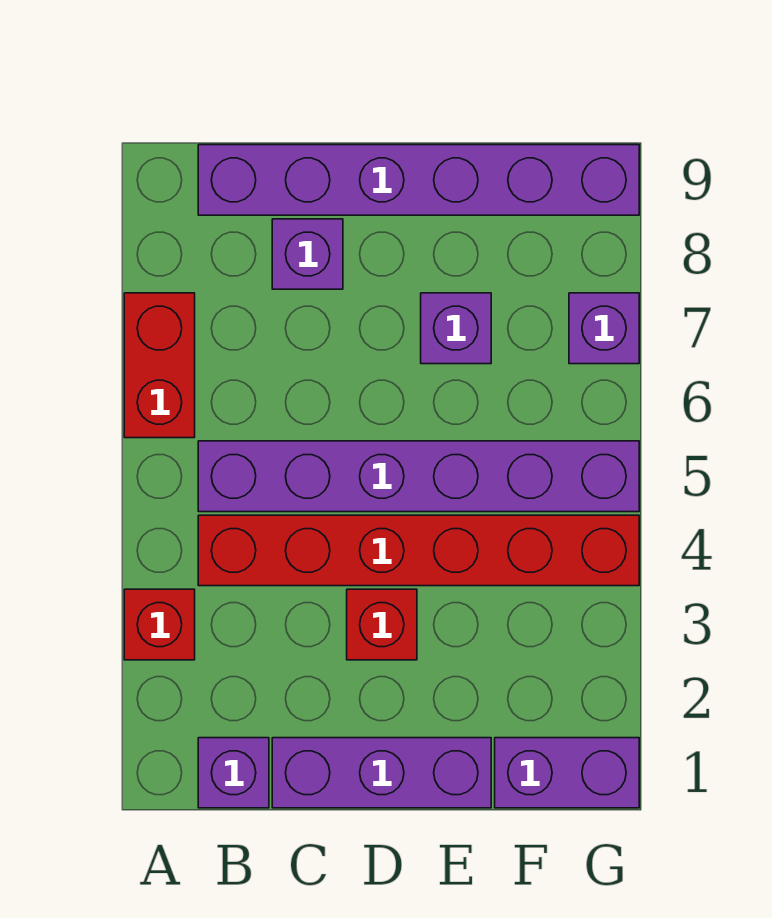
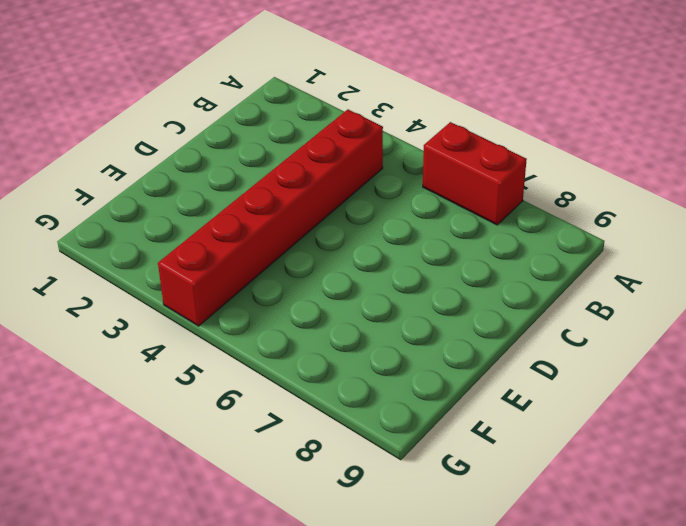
none -> red 1x1 brick [124,589,195,660]
none -> purple 1x1 brick [198,738,269,808]
none -> purple 1x6 brick [198,441,639,512]

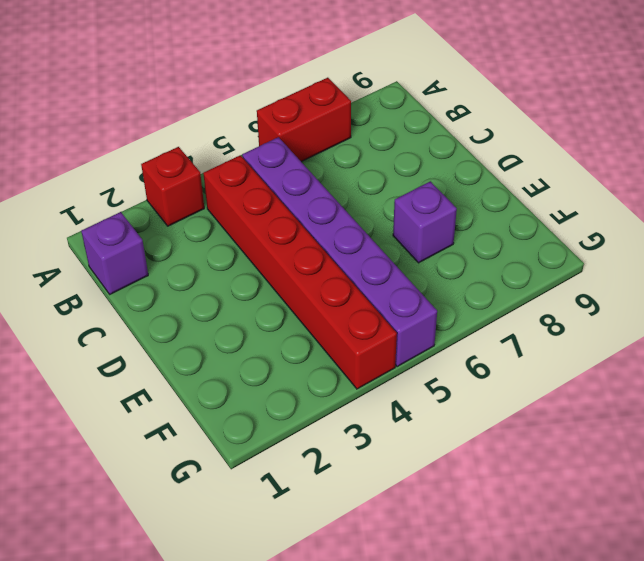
none -> purple 1x6 brick [198,145,639,215]
none -> purple 1x3 brick [272,738,491,808]
none -> purple 1x1 brick [272,219,343,289]

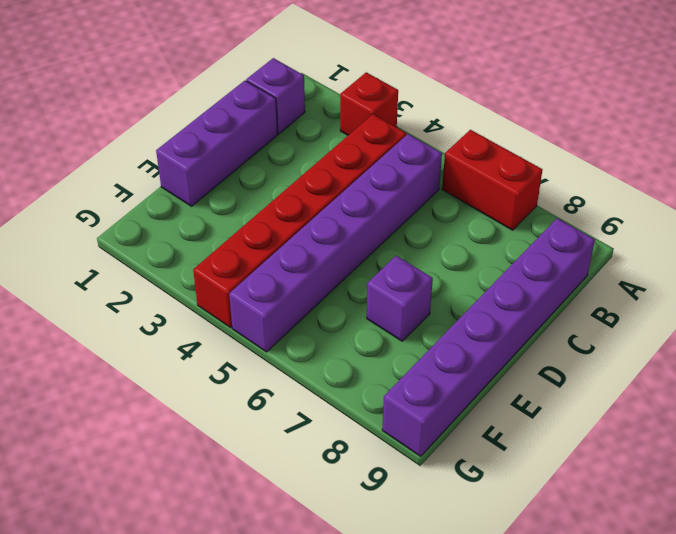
none -> purple 1x1 brick [272,219,343,289]
none -> red 1x1 brick [347,589,417,660]
none -> purple 1x2 brick [495,738,639,808]

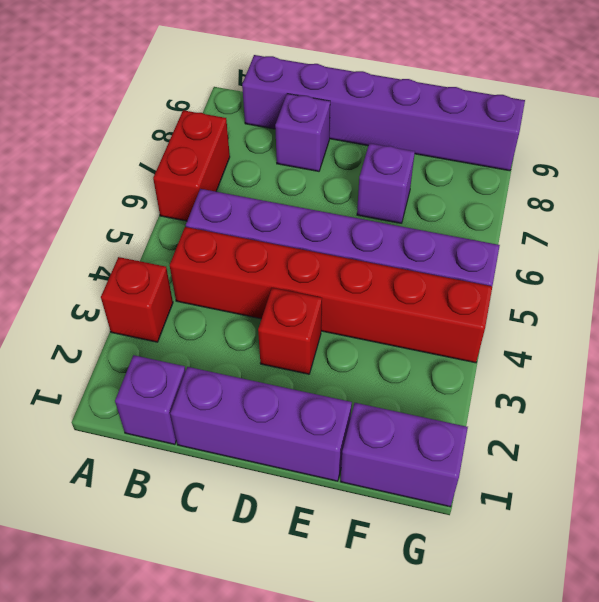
none -> purple 1x1 brick [569,293,639,364]

